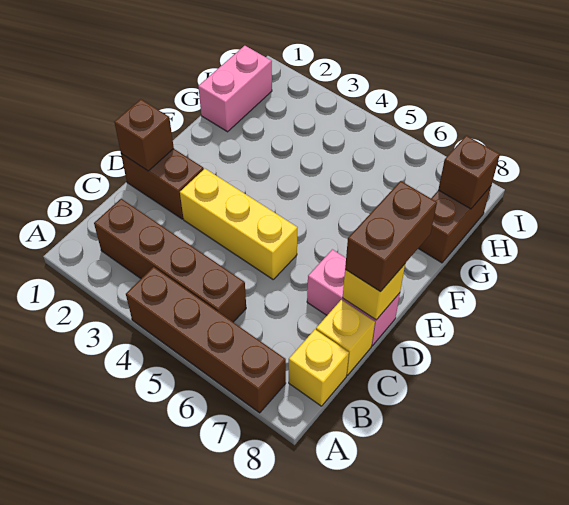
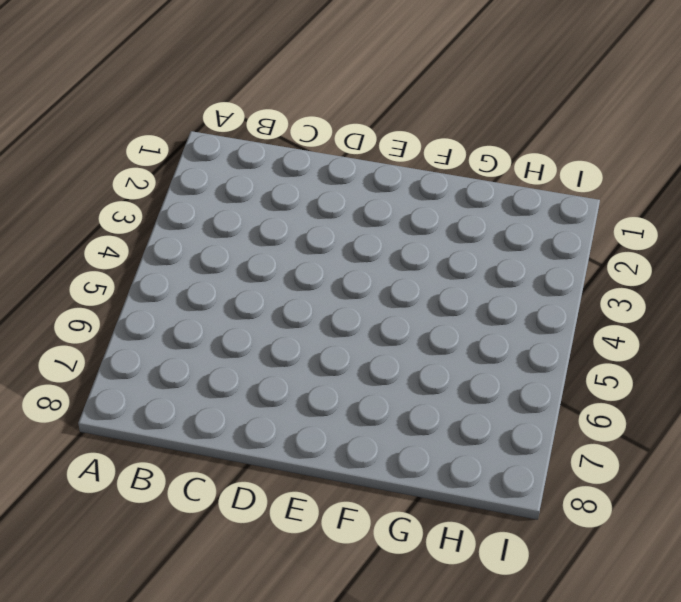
none -> brown 1x4 brick [126,267,286,413]
none -> brown 1x4 brick [94,199,246,322]
none -> yellow 1x1 brick [289,330,349,406]

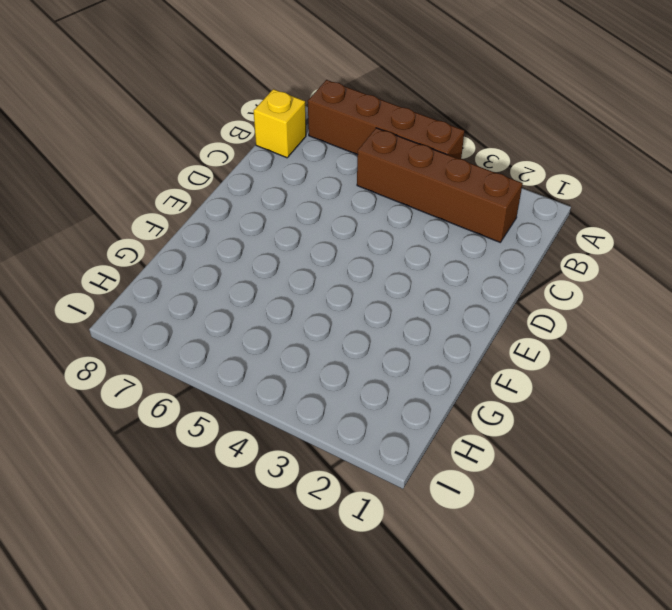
none -> yellow 1x1 brick [316,300,375,375]
none -> brown 1x2 brick [121,149,204,219]
none -> yellow 1x3 brick [180,169,297,279]

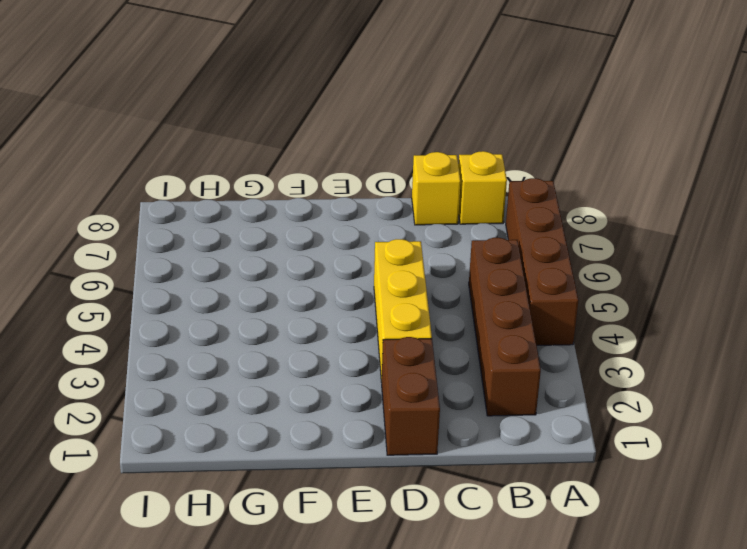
none -> pink 1x2 brick [307,249,400,346]
none -> pink 1x2 brick [198,46,272,132]
none -> brown 1x2 brick [418,186,491,263]

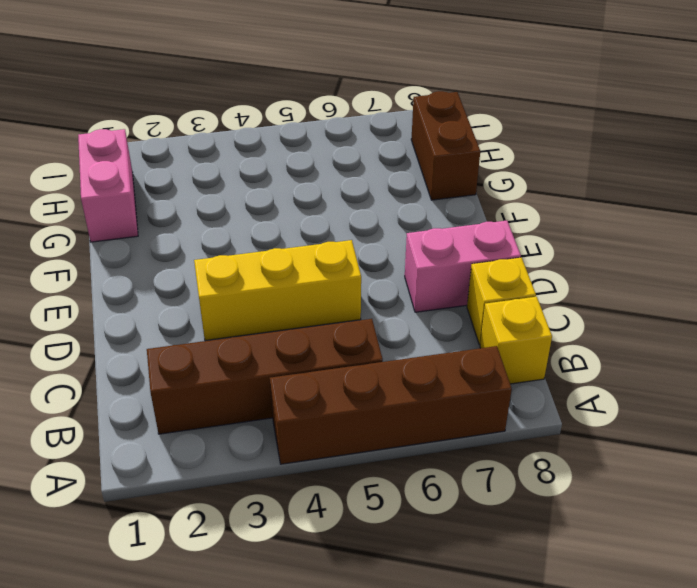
none -> brown 1x2 brick [121,149,204,219]
none -> brown 1x1 brick [114,99,174,171]
none -> yellow 1x1 brick [343,264,405,320]

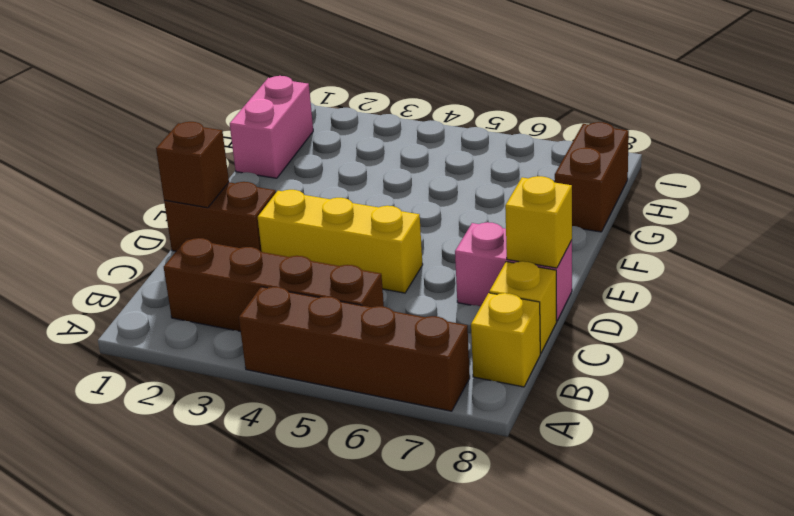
none -> brown 1x1 brick [438,136,500,209]
none -> brown 1x2 brick [345,181,437,292]

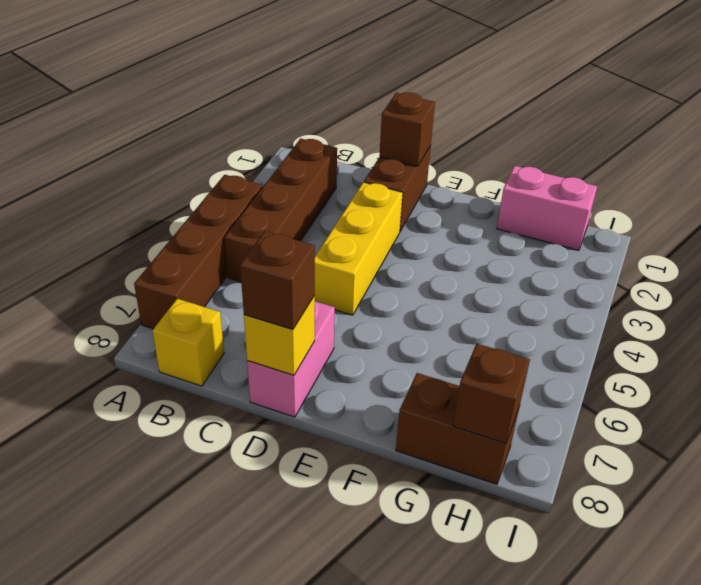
brown 1x1 brick [240,231,315,330] -> brown 1x2 brick [345,181,437,292]
none -> yellow 1x1 brick [316,300,375,375]

